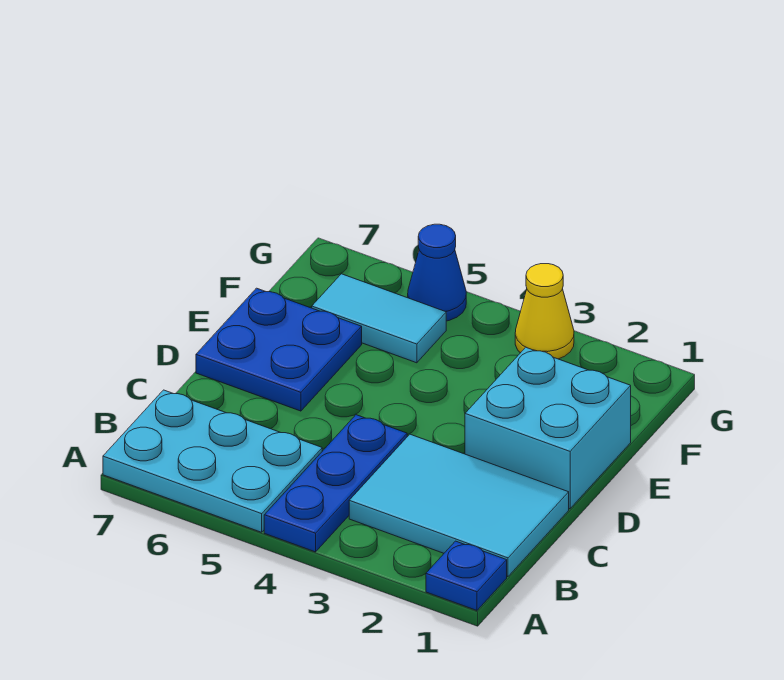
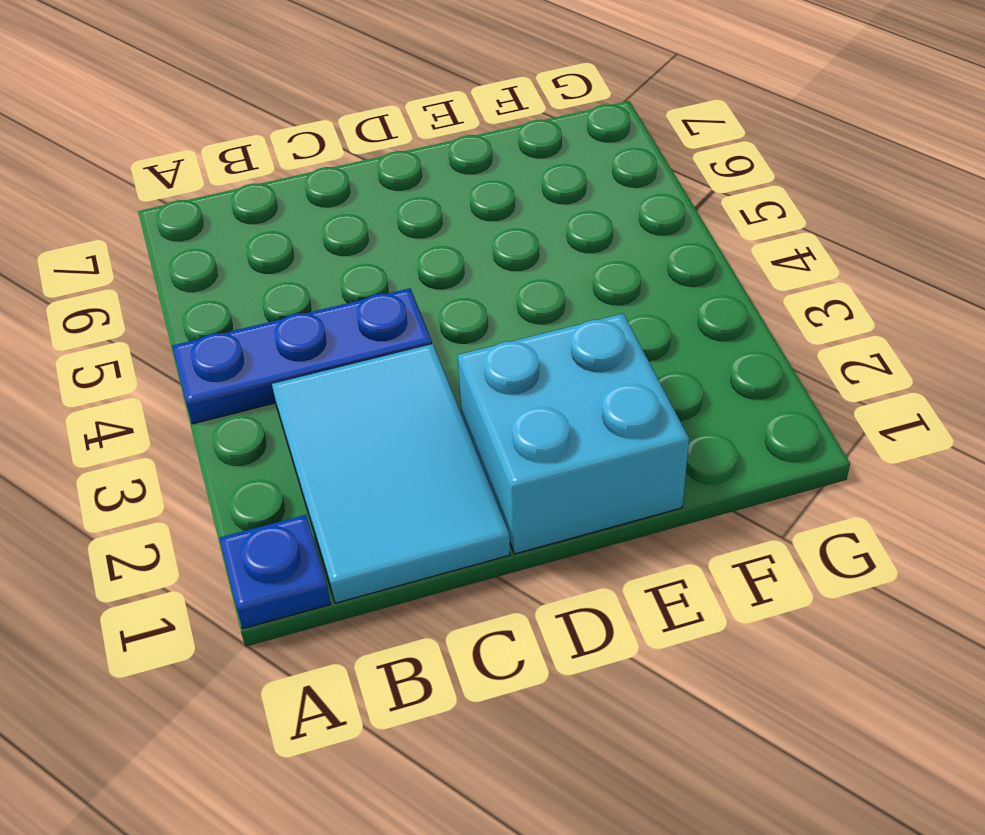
none -> cyan 2x3 plate [103,390,322,532]
none -> blue 2x2 plate [196,288,362,411]

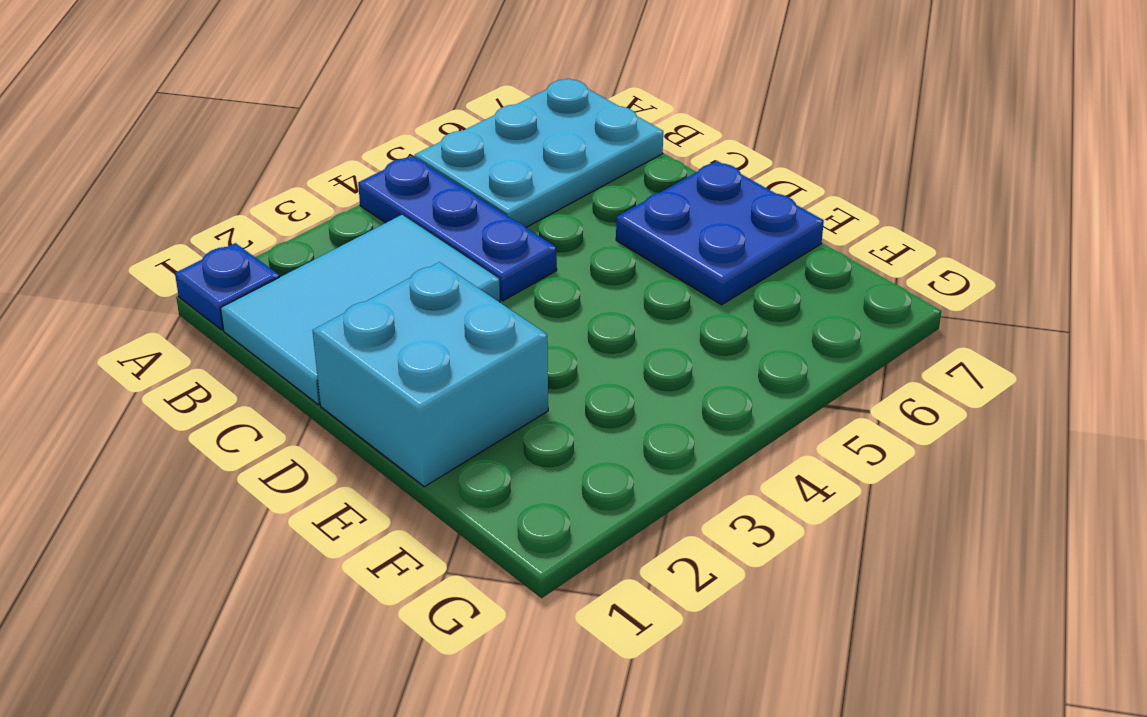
none -> cyan 1x2 tile [312,274,446,363]
none -> yellow 1x1 cone [515,264,574,359]

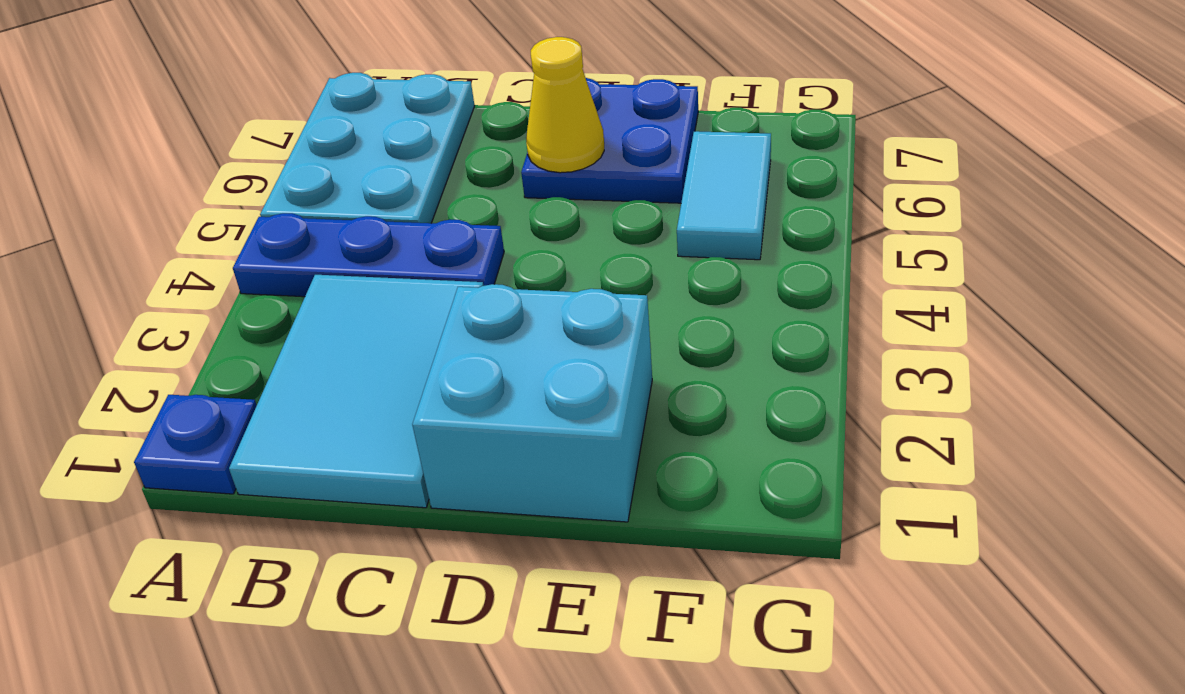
yellow 1x1 cone [526,37,604,173] -> yellow 1x1 cone moved to [515,264,574,359]
none -> blue 1x1 cone [408,224,466,321]

